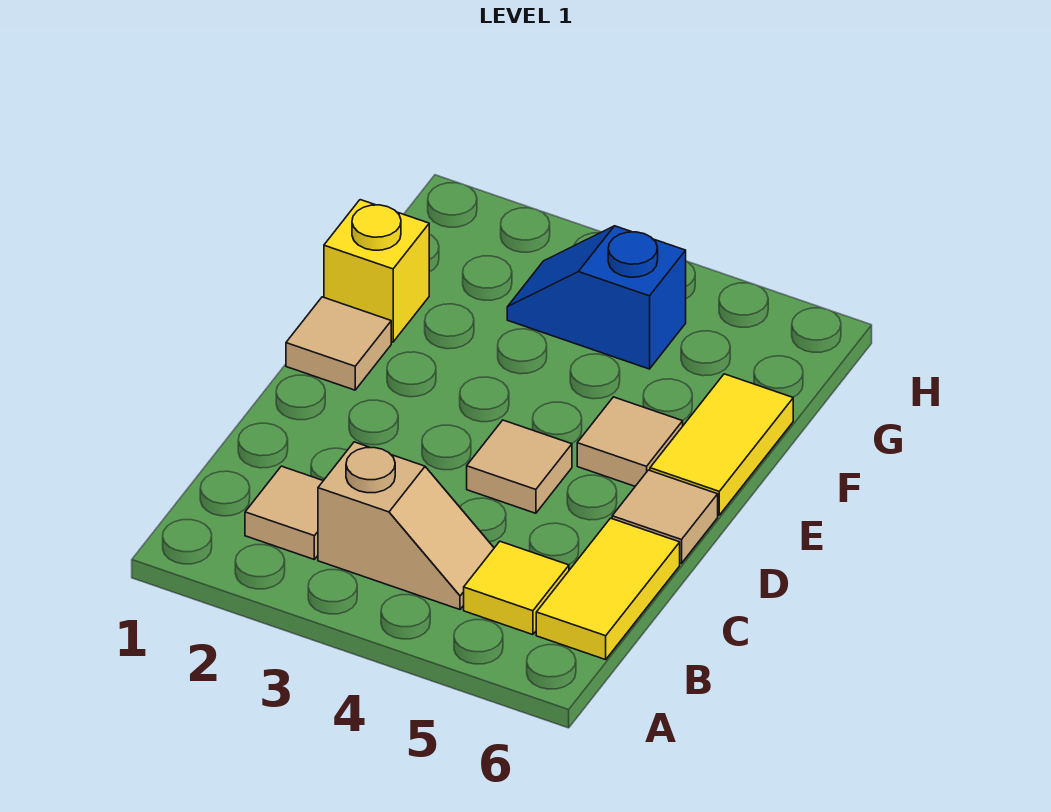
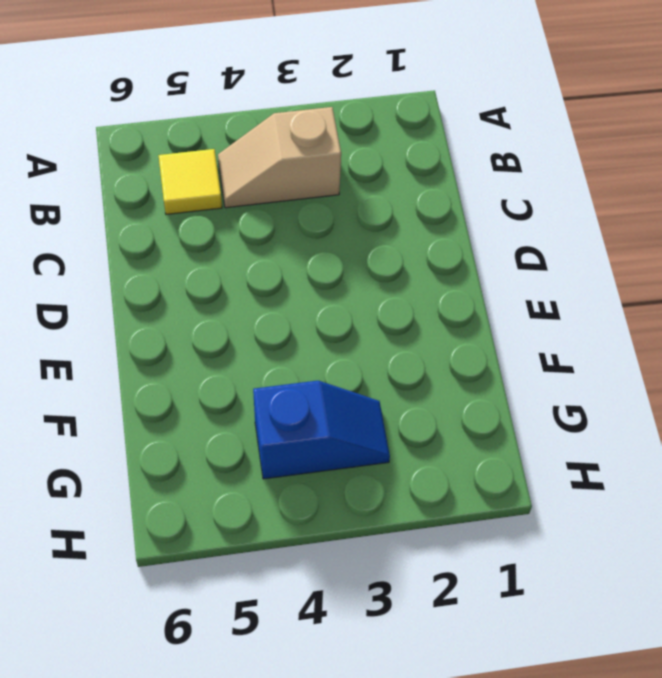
none -> tan 1x1 tile [245,466,323,559]
none -> yellow 1x2 tile [536,518,680,660]

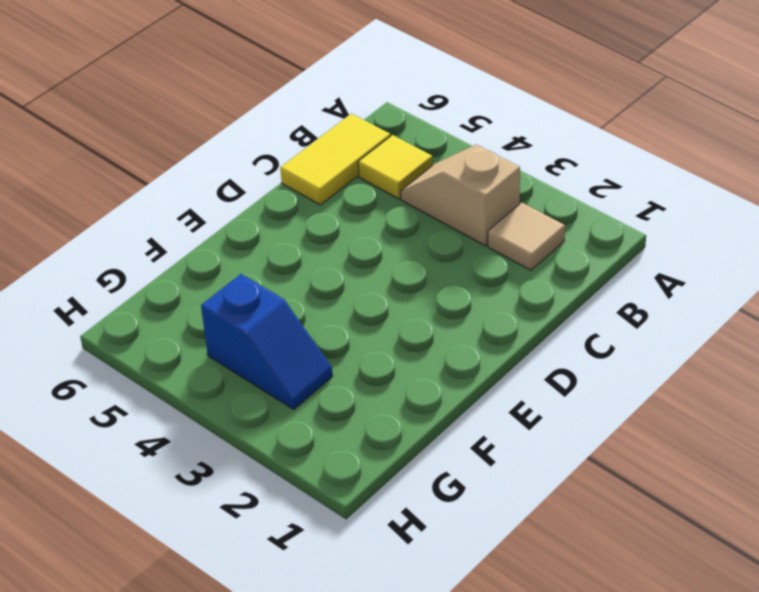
none -> tan 1x1 tile [467,420,572,513]
none -> tan 1x1 tile [612,470,718,563]

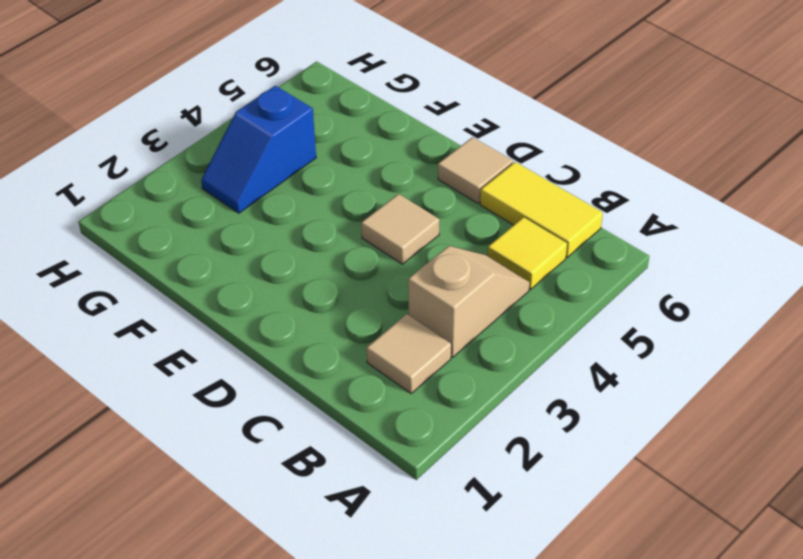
none -> tan 1x1 tile [286,297,391,390]
none -> tan 1x1 tile [577,397,683,486]

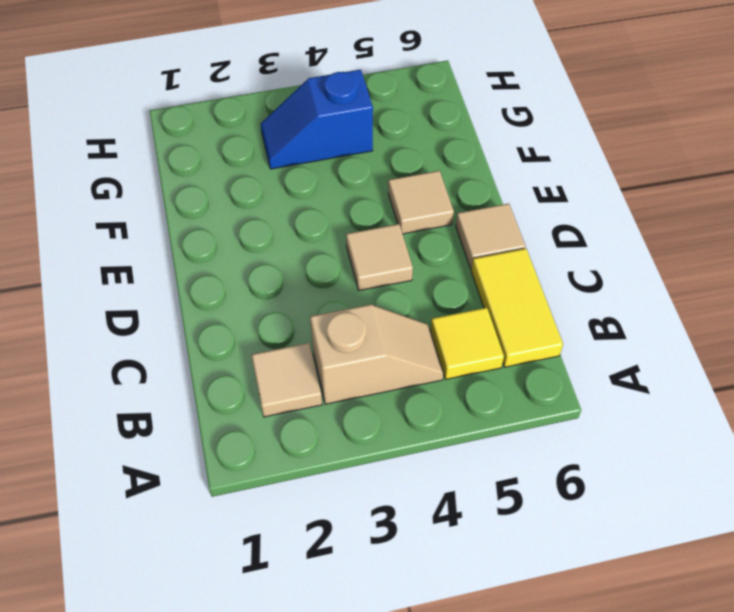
none -> tan 1x1 tile [286,297,391,390]
none -> yellow 1x2 tile [650,374,793,515]

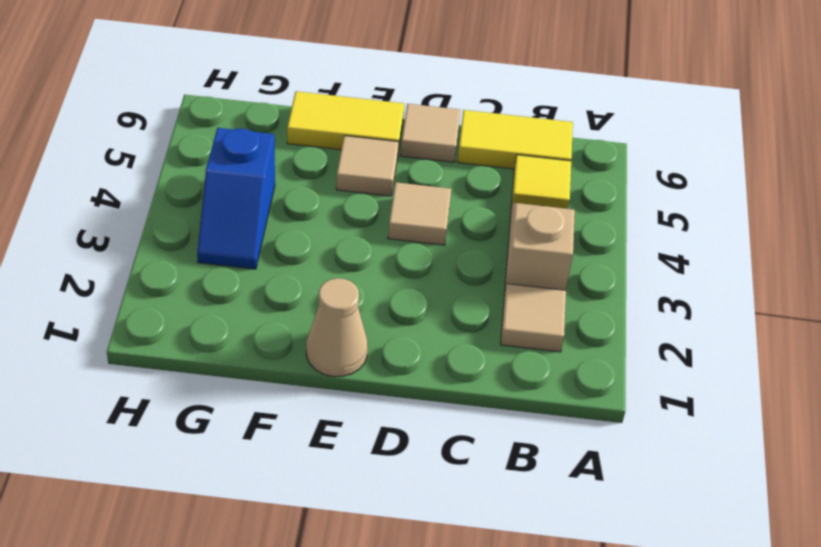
tan 1x1 cone [306,278,368,377] -> tan 1x1 tile [286,297,391,390]
none -> yellow 1x1 brick [324,200,429,342]

